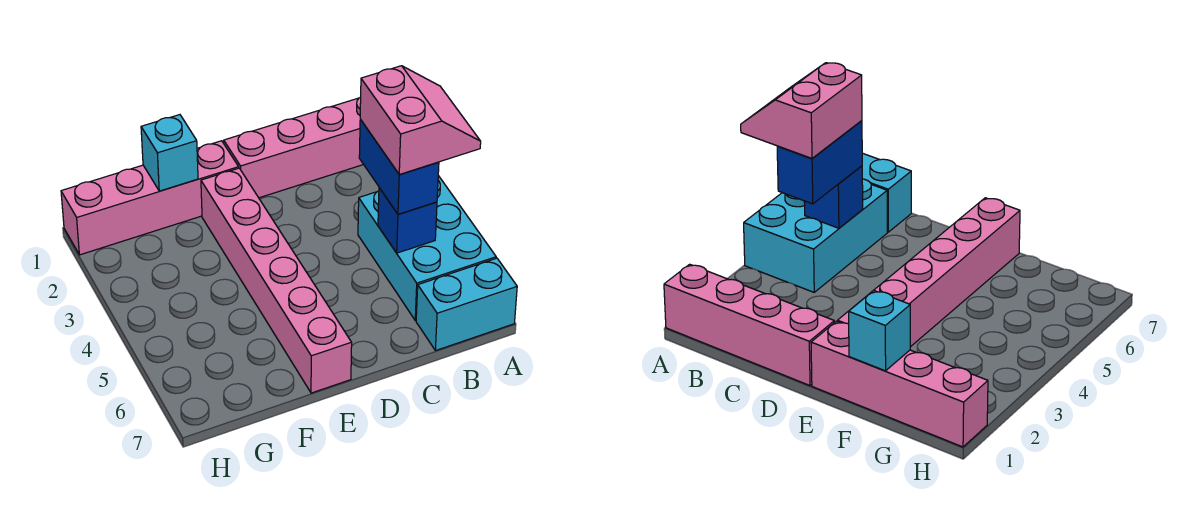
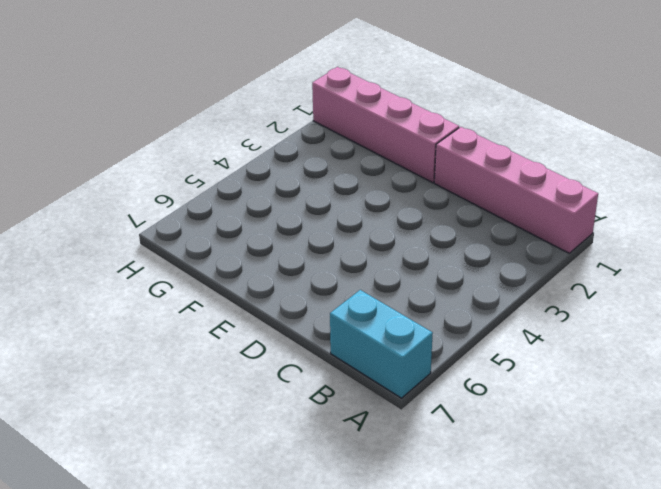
none -> cyan 2x3 brick [358,176,496,320]
none -> pink 1x6 brick [201,168,352,393]

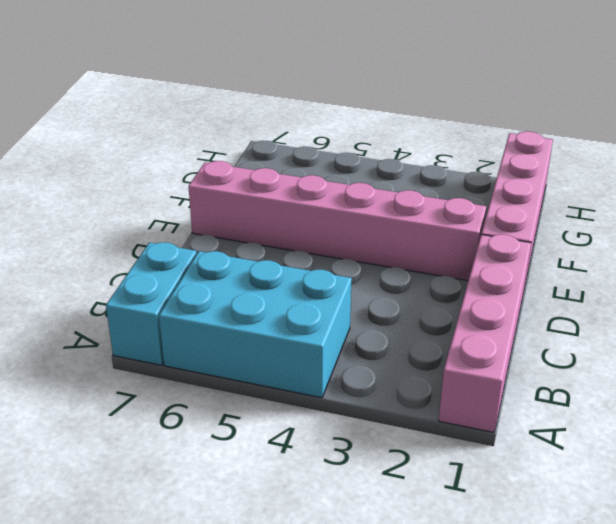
none -> blue 1x1 brick [378,188,437,253]
none -> cyan 1x1 brick [141,115,198,191]

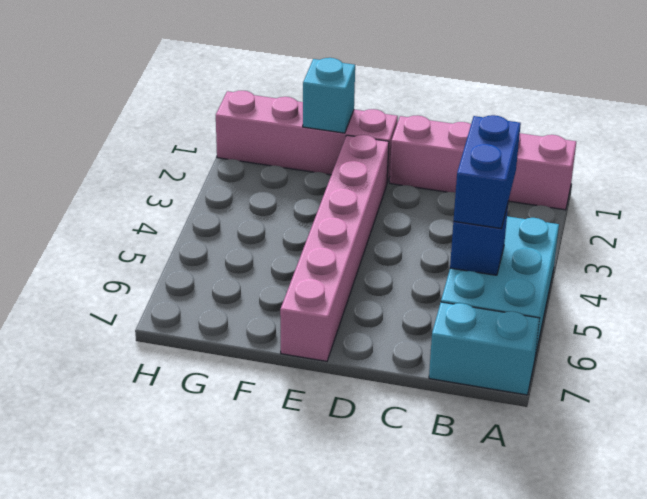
none -> pink 2x2 slope [360,66,481,174]

